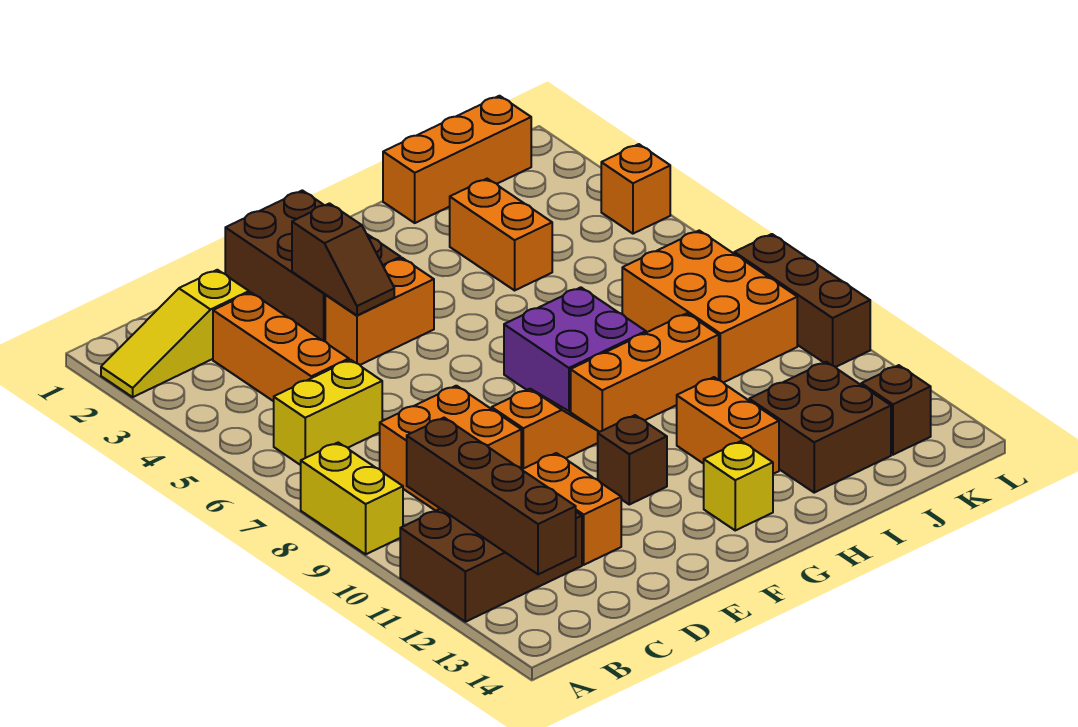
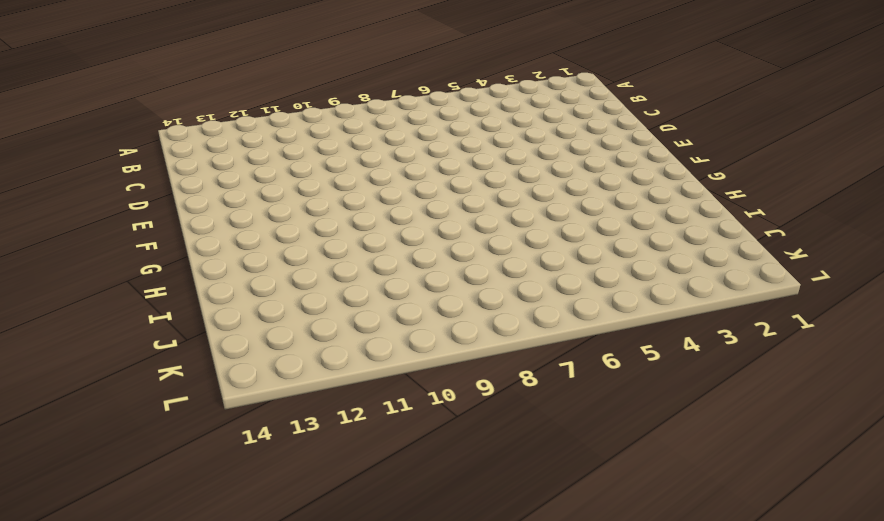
none -> yellow 1x3 slope [101,270,249,397]
none -> yellow 1x2 brick [301,443,403,554]
none -> brown 2x3 brick [400,509,582,622]

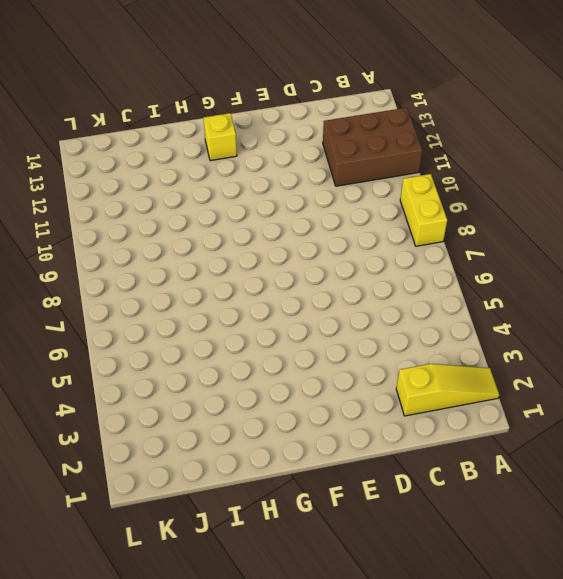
none -> yellow 1x2 brick [274,360,382,465]
none -> orange 1x3 brick [213,292,349,401]
none -> orange 2x2 brick [380,386,521,511]

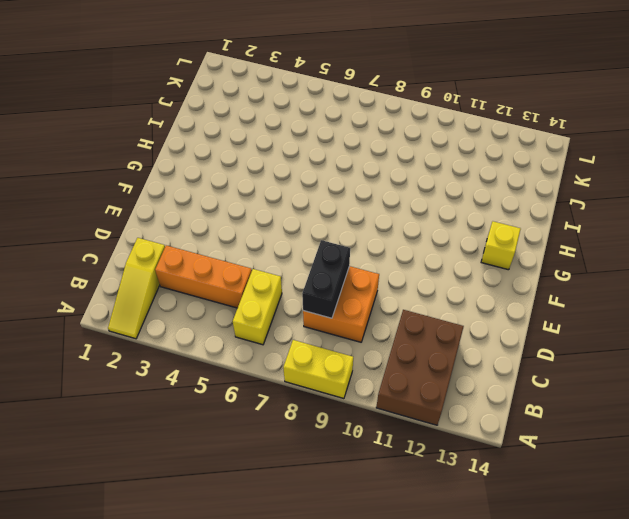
black 1x2 brick [302,240,350,318] -> none
none -> orange 1x2 brick [522,453,621,565]
none -> brown 2x3 brick [225,190,401,341]
none -> orange 1x2 brick [325,258,434,365]

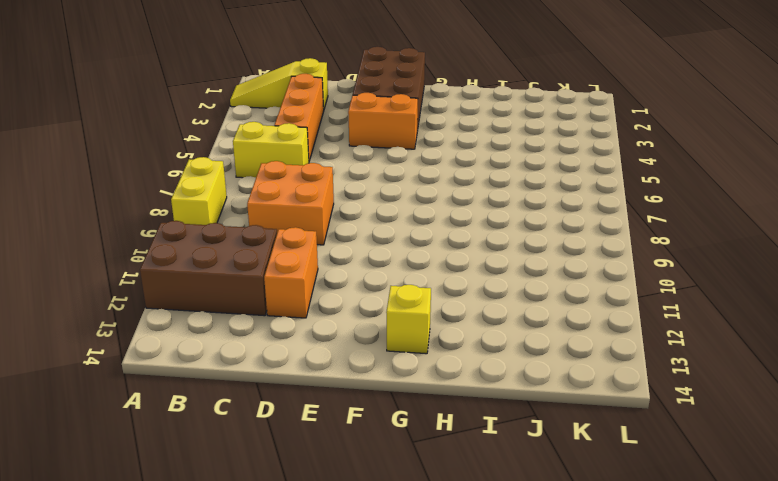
none -> orange 1x2 slope [492,389,599,469]
none -> brown 1x1 brick [598,415,667,505]
none -> purple 2x2 brick [504,287,646,412]

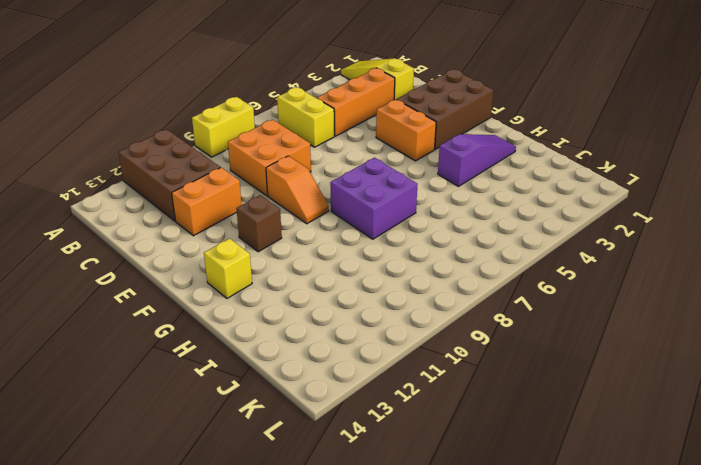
purple 1x3 slope [438,134,516,186] -> none
none -> orange 1x3 brick [571,313,719,432]
none -> orange 1x2 brick [677,377,779,474]
none -> orange 1x3 brick [383,96,531,223]

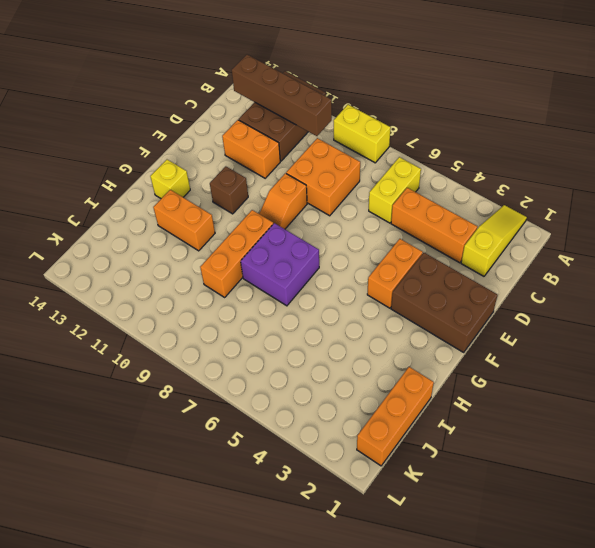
none -> orange 1x2 brick [450,179,552,290]
none -> brown 2x2 brick [749,362,891,493]
none -> orange 2x3 brick [622,231,797,383]

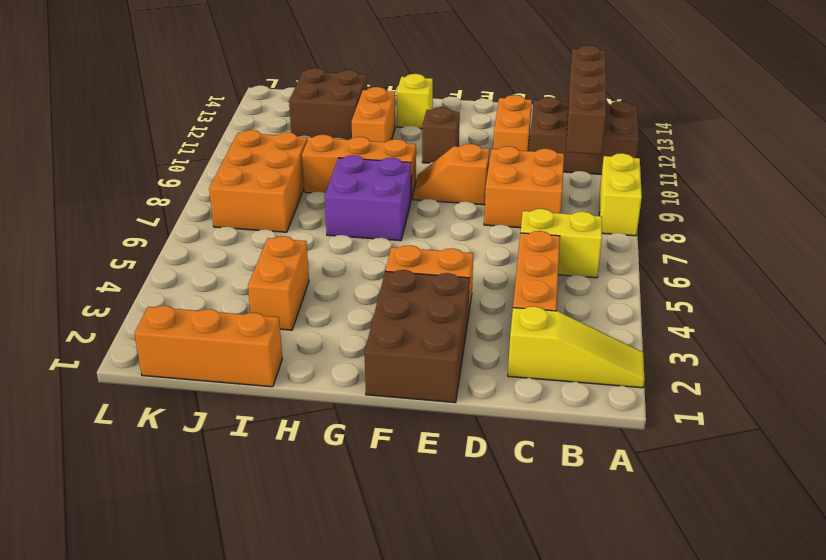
none -> brown 1x1 brick [861,365,931,455]
none -> orange 1x1 brick [601,144,670,234]
none -> brown 1x3 brick [734,234,870,367]

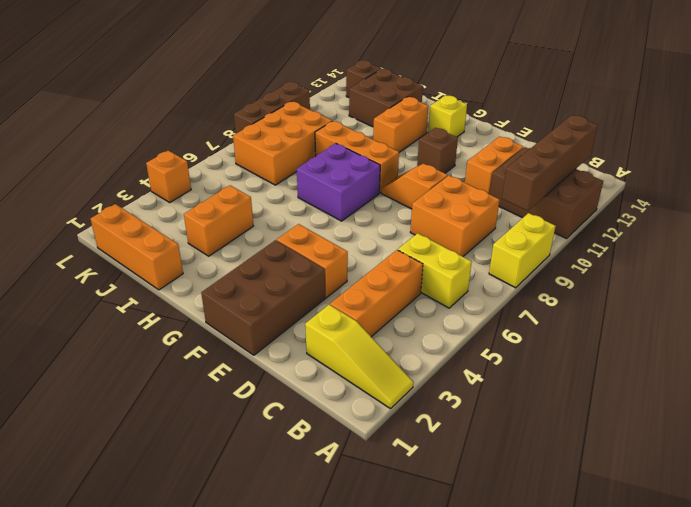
none -> brown 1x2 slope [292,204,394,315]

